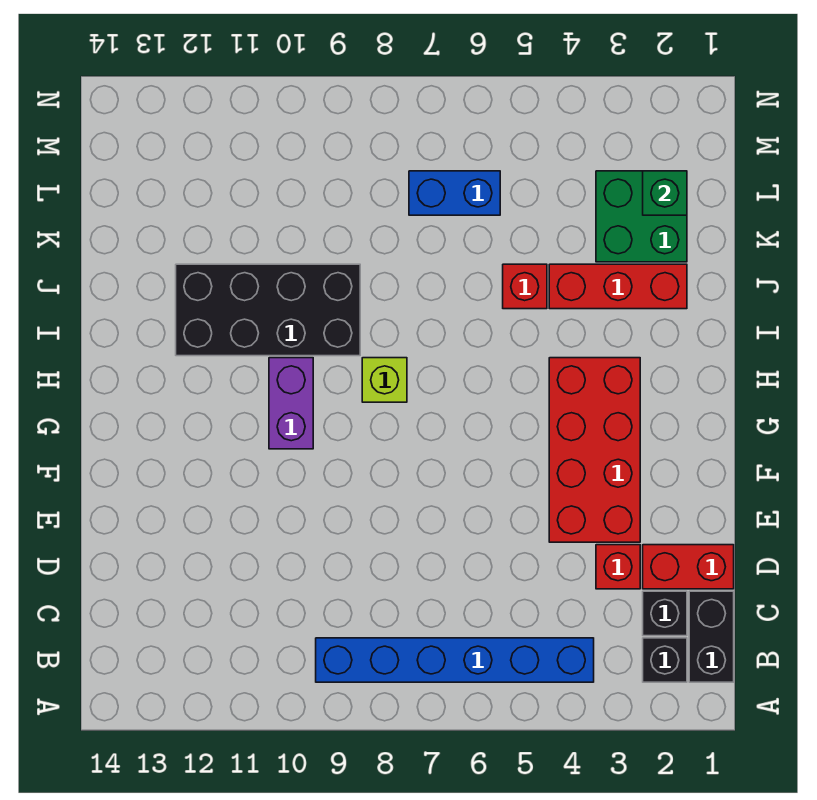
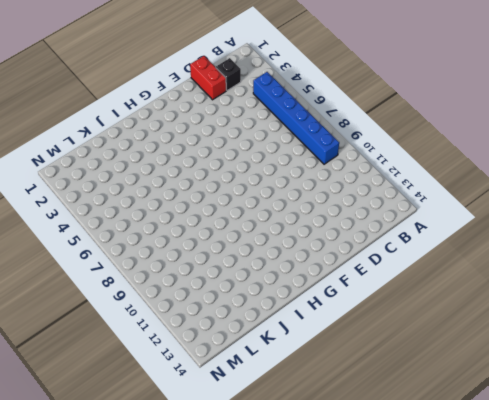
none -> black 1x2 brick [689,591,734,682]
none -> black 1x1 brick [643,638,687,682]
none -> red 1x1 brick [596,545,640,589]

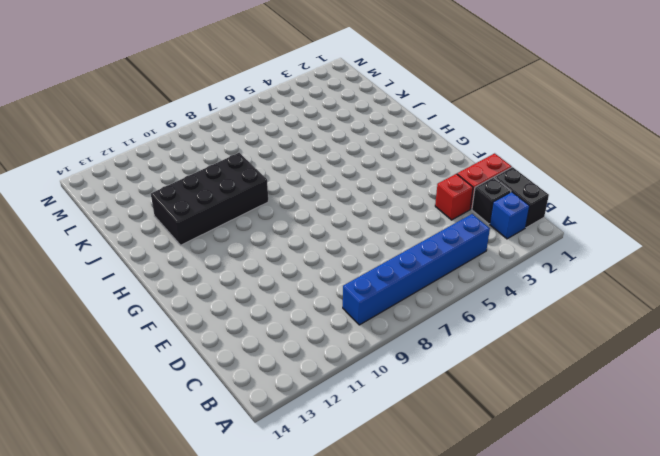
blue 1x1 brick [490,192,530,239] -> black 1x1 brick [643,638,687,682]
none -> red 2x4 brick [549,358,640,542]
none -> purple 1x2 brick [269,358,313,449]
none -> lime 1x1 brick [362,358,407,402]

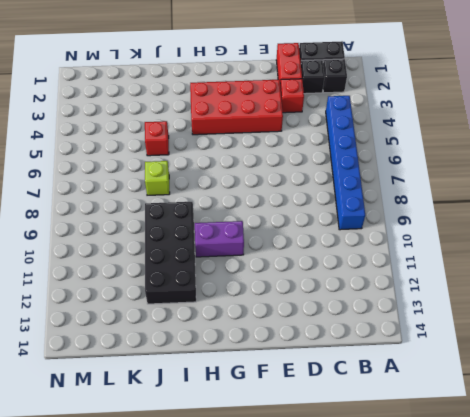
lime 1x1 brick [145,161,170,195] -> lime 1x1 brick moved to [362,358,407,402]
none -> red 1x3 brick [549,264,687,309]
none -> green 2x2 brick [596,171,687,262]
none -> blue 1x2 brick [409,171,500,215]

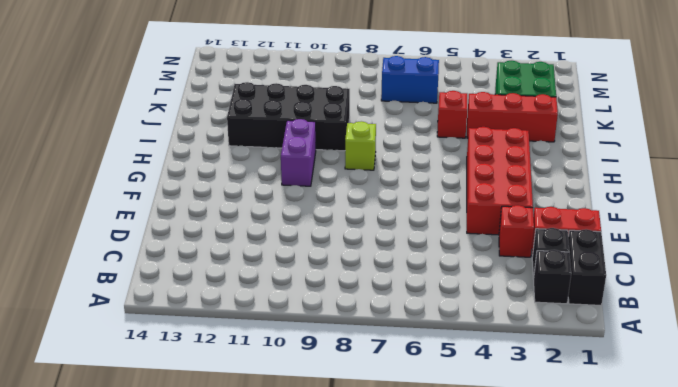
none -> blue 1x6 brick [316,638,594,682]
none -> green 1x1 brick [643,171,687,215]

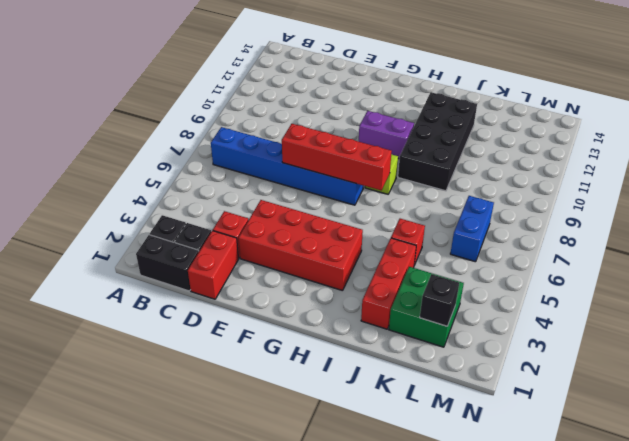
blue 1x6 brick [211,127,364,205] -> blue 1x6 brick turned to [316,638,594,682]
red 1x4 brick [282,124,392,190] -> none
black 1x1 brick [420,274,459,326] -> green 1x1 brick [643,171,687,215]

